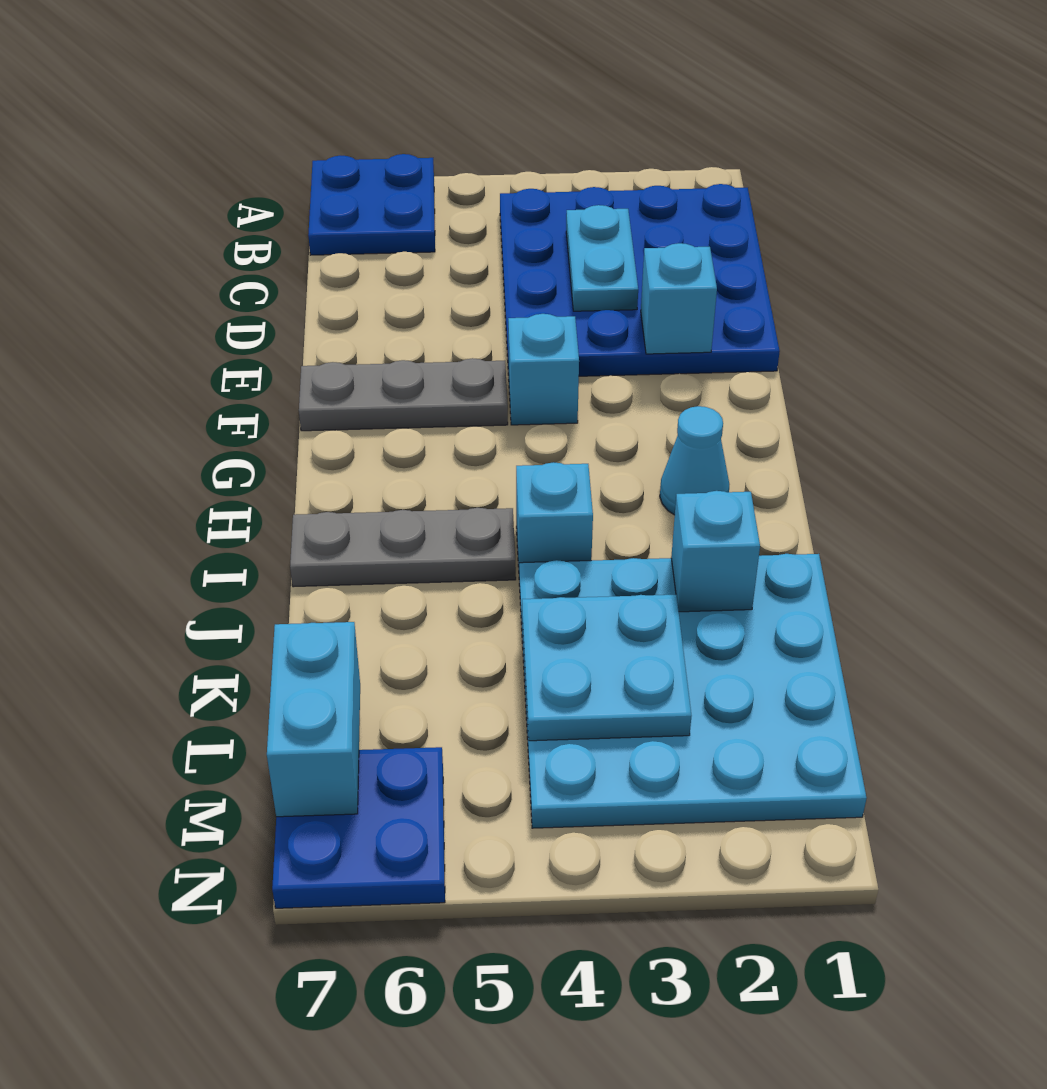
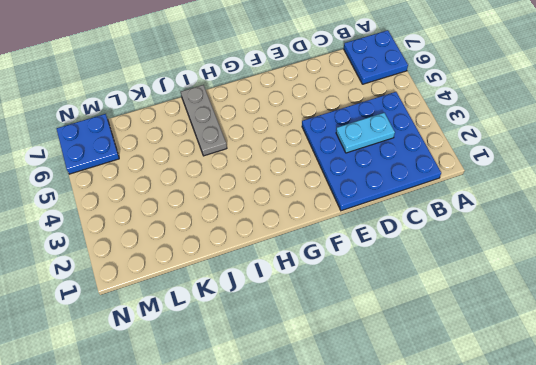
none -> cyan 1x1 brick [508,314,579,425]
none -> grey 1x3 plate [299,358,508,431]
none -> cyan 1x1 cone [660,406,729,515]

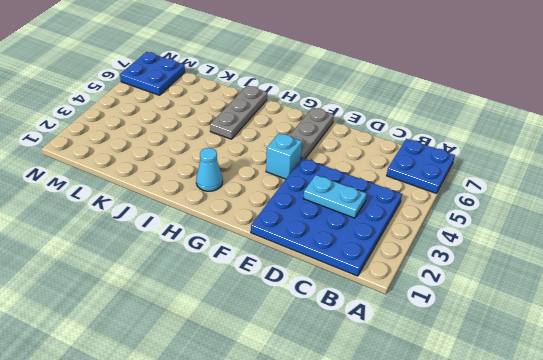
none -> cyan 1x1 brick [516,462,593,567]
none -> cyan 4x4 plate [519,554,867,828]
none -> cyan 1x1 brick [641,243,717,354]

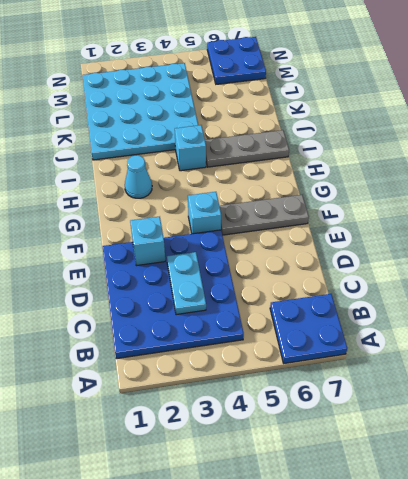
none -> cyan 1x1 brick [671,491,760,612]
none -> cyan 2x2 plate [522,595,691,741]
none -> cyan 1x2 brick [267,622,360,817]

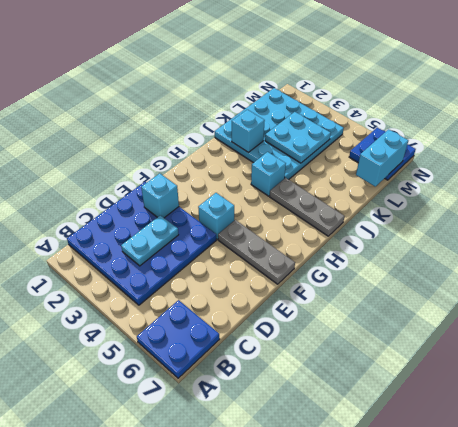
none -> cyan 1x1 cone [660,406,729,515]

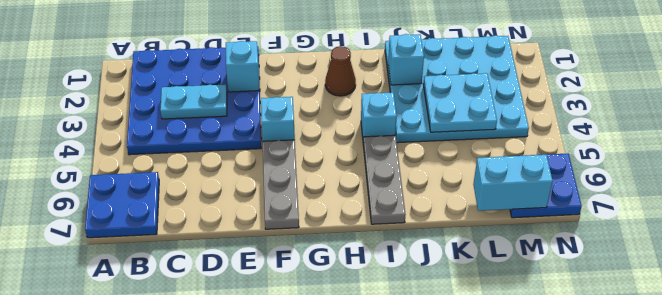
brown 1x1 cone [325,46,356,96] -> cyan 1x1 cone [660,406,729,515]

